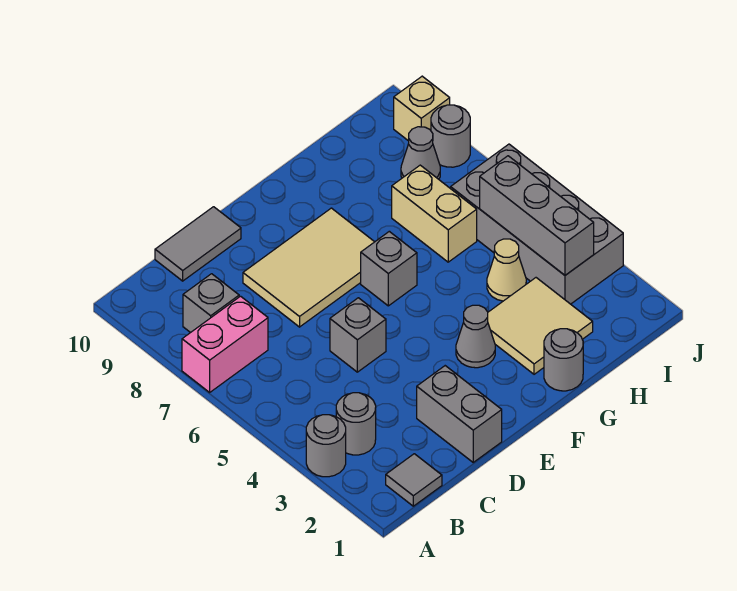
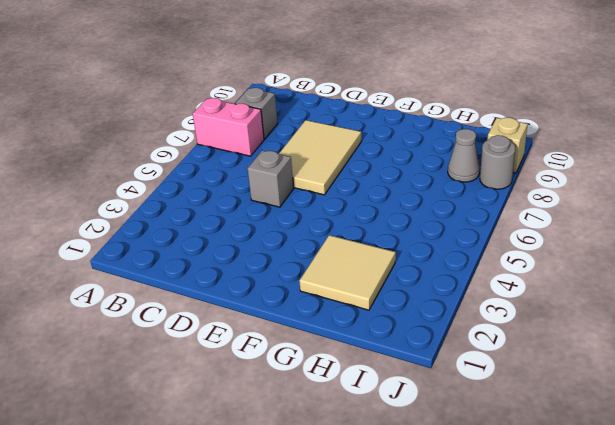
tan 2x3 tile [279,120,362,195] -> tan 2x3 tile turned to [243,208,374,327]
none -> grey 1x1 round brick [306,415,346,477]
none -> grey 1x1 tile [386,454,442,506]
none -> grey 1x1 round brick [336,393,376,455]

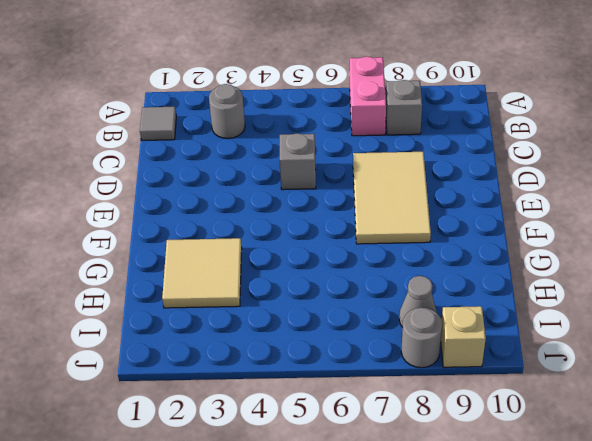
none -> grey 1x1 round brick [306,415,346,477]
none -> grey 1x2 tile [155,207,241,281]
none -> grey 1x2 brick [417,366,502,462]

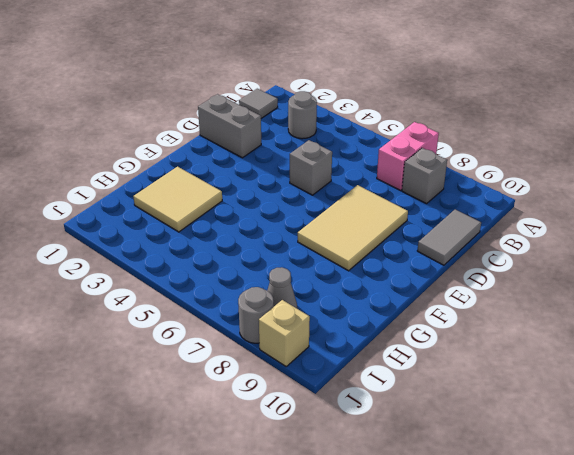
none -> grey 1x1 round brick [306,415,346,477]
none -> grey 1x1 cone [456,305,495,368]
none -> grey 1x1 brick [361,231,417,306]

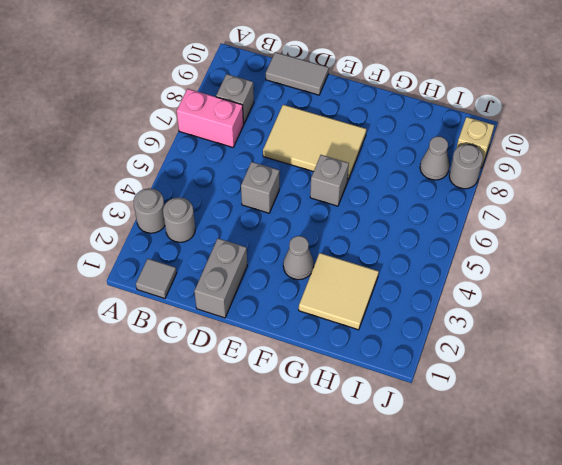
none -> grey 1x1 round brick [544,329,583,391]
none -> tan 1x1 cone [487,239,526,301]
none -> tan 1x2 brick [392,165,477,262]

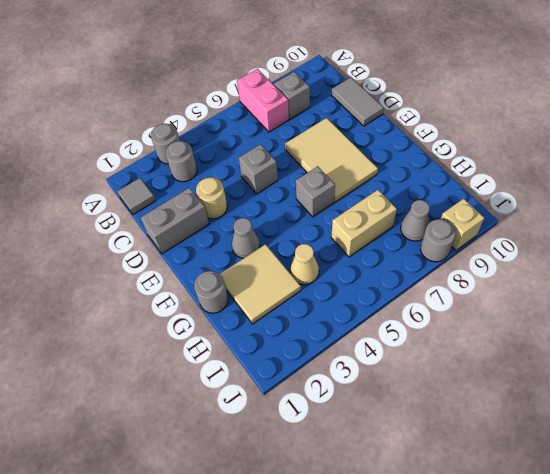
tan 1x1 round brick [196,177,227,219] -> none
none -> grey 2x4 brick [451,144,623,304]
none -> grey 1x3 brick [480,156,594,275]

